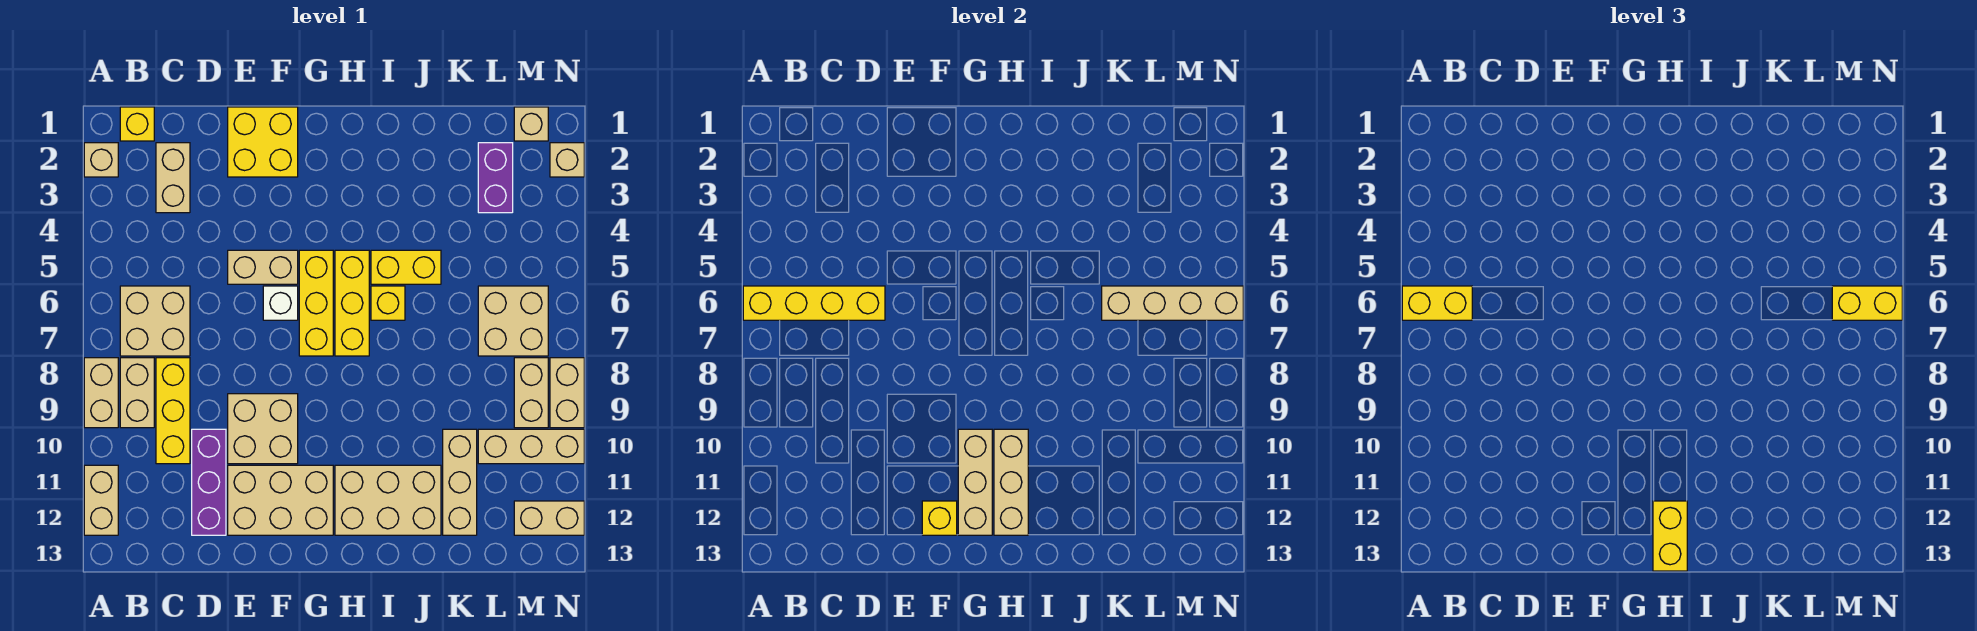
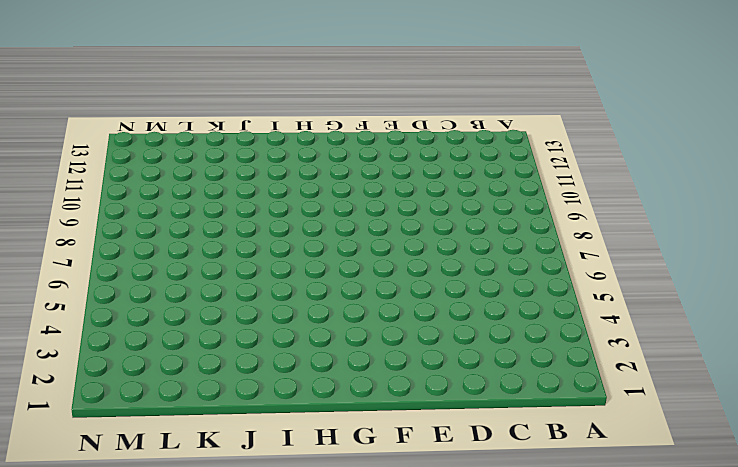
none -> tan 1x1 brick [84,143,118,177]
none -> tan 1x2 brick [84,358,118,428]
none -> tan 1x2 brick [84,465,118,535]
none -> yellow 1x1 brick [120,107,154,141]

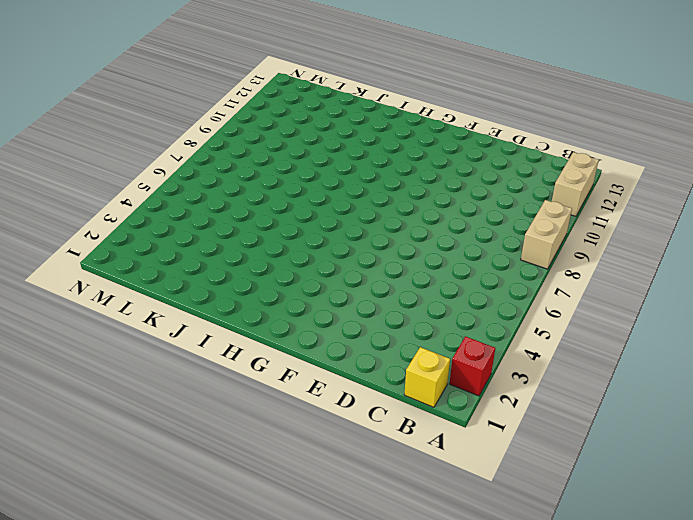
red 1x1 brick [449,336,495,396] -> tan 1x1 brick [84,143,118,177]
none -> tan 2x2 brick [120,286,190,356]
none -> tan 1x2 brick [120,358,154,428]
none -> tan 1x2 brick [156,143,190,213]
none -> yellow 1x3 brick [156,358,190,464]

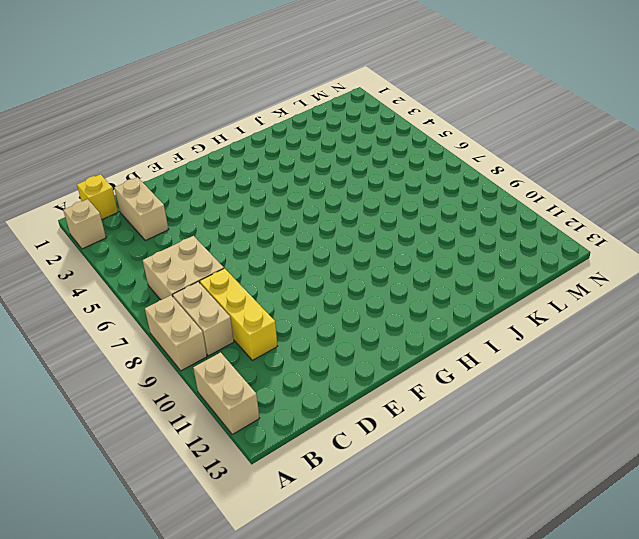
none -> purple 1x3 brick [192,429,226,535]
none -> yellow 2x2 brick [228,107,298,177]
none -> tan 1x2 brick [228,250,298,284]
none -> tan 2x2 brick [228,394,298,464]

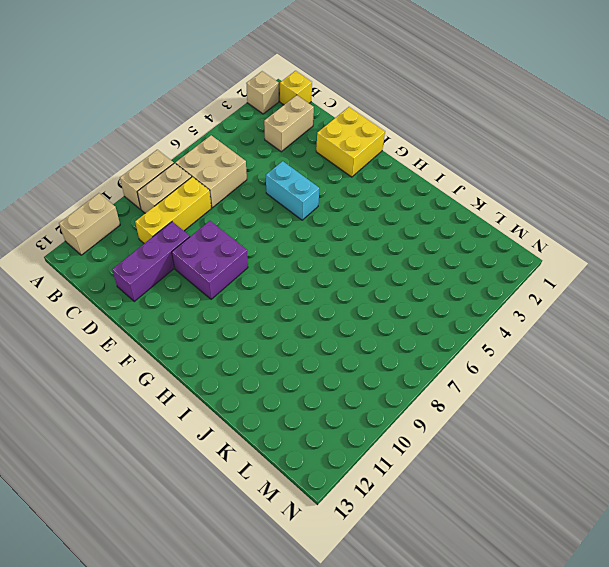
cyan 1x2 brick [266,161,319,220] -> tan 1x2 brick [228,250,298,284]
purple 2x2 brick [172,221,248,299] -> tan 2x2 brick [228,394,298,464]
none -> tan 2x3 brick [228,465,333,535]
none -> white 1x1 brick [263,286,298,320]
none -> yellow 1x3 brick [299,250,333,356]
none -> yellow 1x3 brick [335,250,369,356]

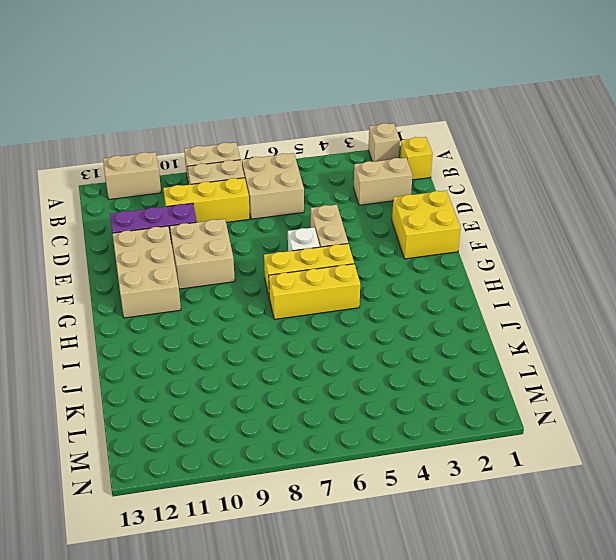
none -> tan 2x3 brick [335,465,441,535]
none -> yellow 1x2 brick [371,250,441,284]
none -> yellow 1x1 brick [371,286,405,320]
none -> tan 1x3 brick [443,429,477,535]

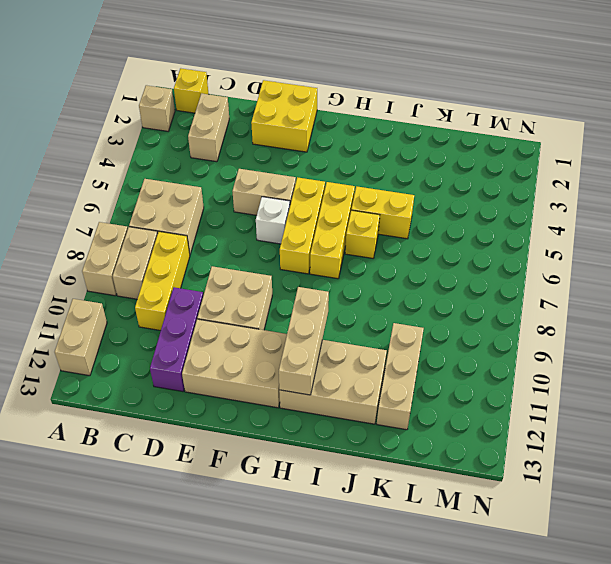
none -> purple 1x2 brick [478,143,513,213]
none -> tan 2x2 brick [478,286,548,356]
none -> tan 1x3 brick [478,429,584,464]
none -> tan 1x1 brick [514,107,548,141]

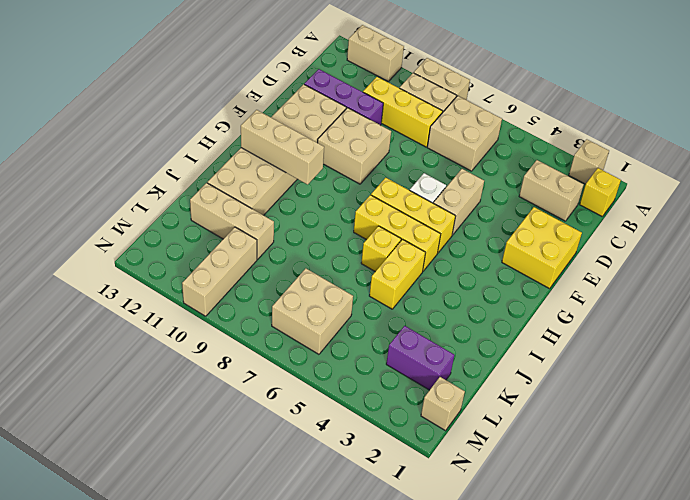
none -> tan 1x2 brick [514,358,548,428]
none -> tan 1x2 brick [514,501,584,535]
none -> tan 1x1 brick [550,143,584,177]
none -> tan 1x2 brick [550,358,584,428]

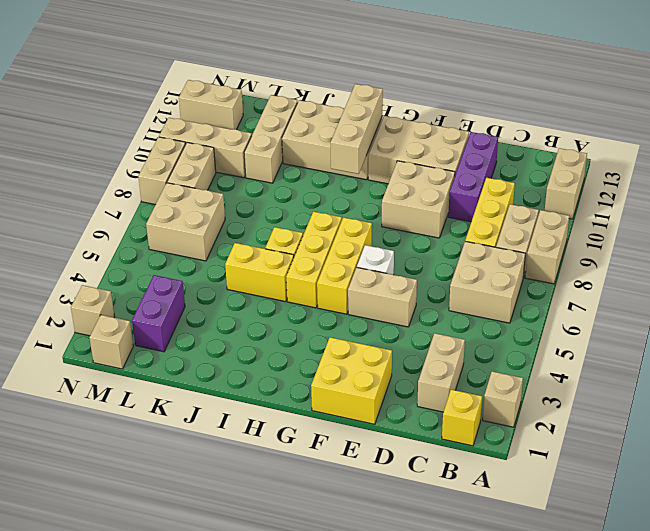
none -> yellow 1x4 brick [743,286,885,320]
none -> yellow 1x1 brick [922,501,957,535]
none -> tan 1x3 brick [958,429,992,535]
none -> tan 1x4 brick [1102,286,1243,320]

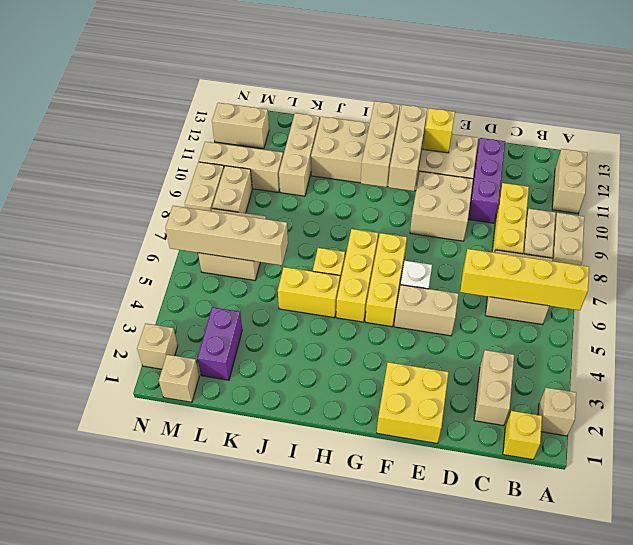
none -> yellow 1x2 brick [1402,286,1472,320]
none -> yellow 1x2 brick [1653,501,1687,571]
none -> yellow 1x2 brick [1832,286,1902,320]

